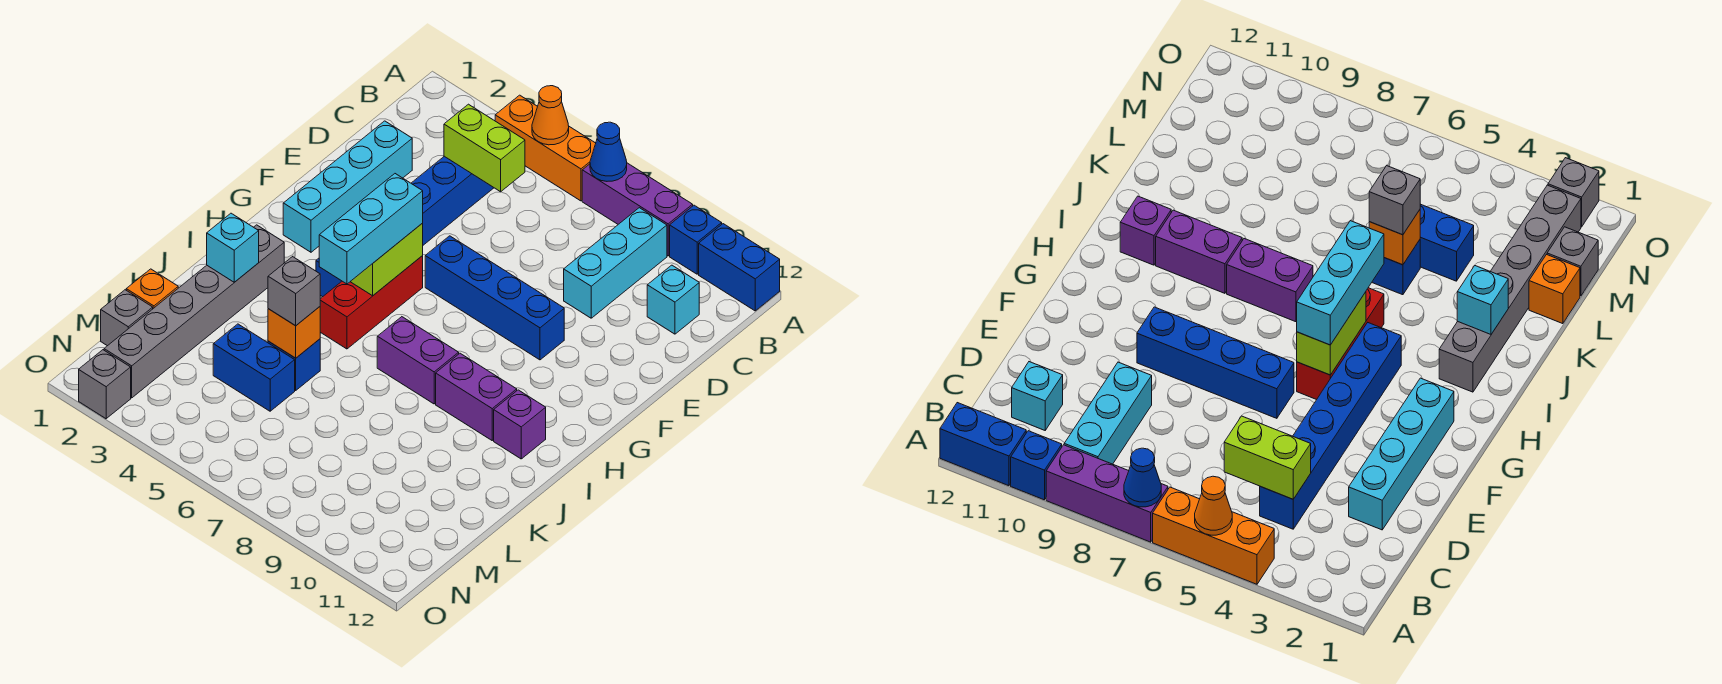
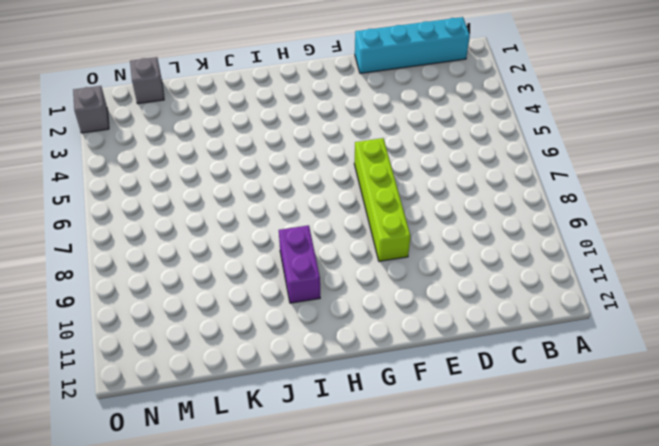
cyan 1x4 brick [355,17,470,73] -> cyan 1x4 brick moved to [283,121,412,252]
lime 1x4 brick [354,138,411,261] -> blue 1x4 brick [425,236,564,360]
none -> orange 1x3 brick [495,95,596,201]
none -> purple 1x3 brick [582,163,693,256]
none -> blue 1x1 brick [670,205,722,274]

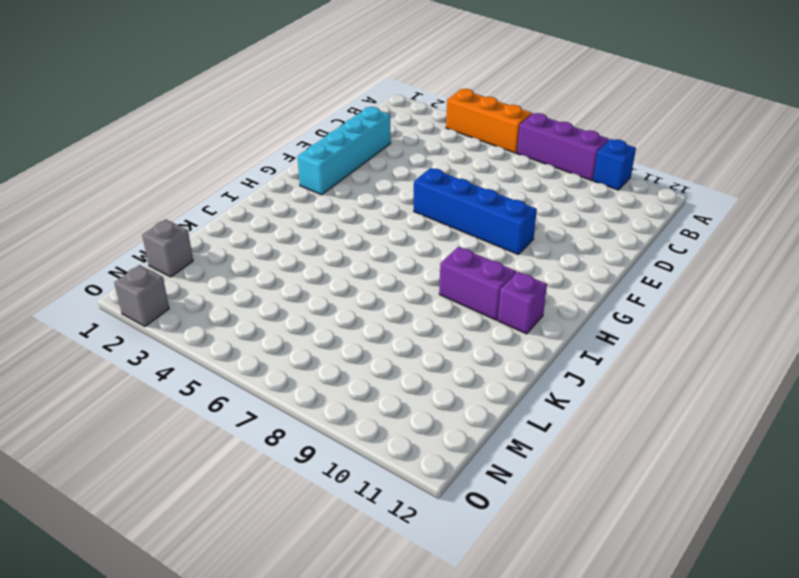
none -> blue 1x2 brick [699,224,780,311]
none -> cyan 1x3 brick [564,208,667,318]
none -> blue 1x6 brick [316,156,494,297]

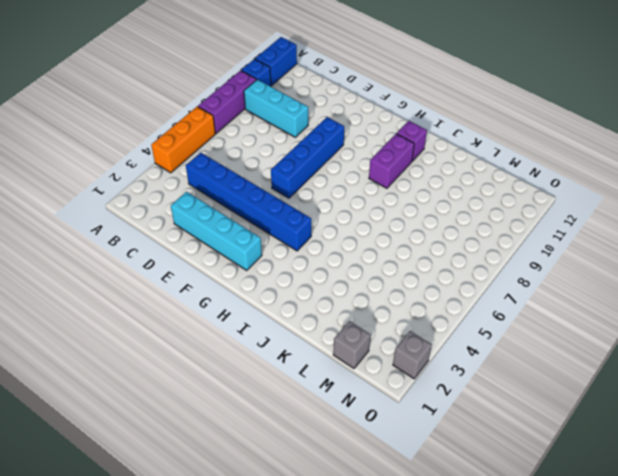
none -> cyan 1x1 brick [647,265,699,334]
none -> red 1x3 brick [320,256,423,349]
none -> grey 1x6 brick [104,225,284,398]

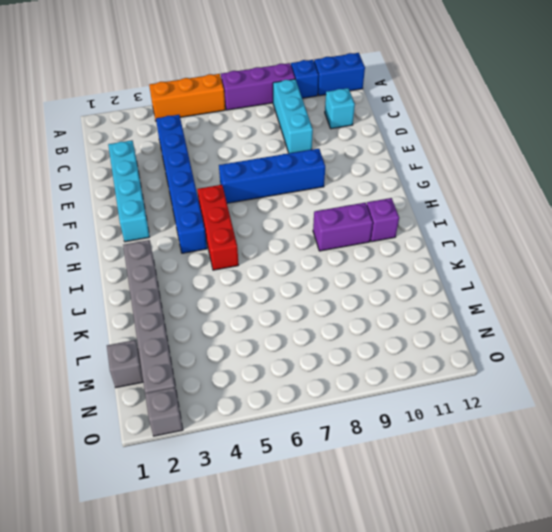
none -> purple 1x2 brick [377,317,459,404]
none -> blue 1x1 brick [268,339,320,390]
none -> orange 1x1 brick [126,269,178,308]

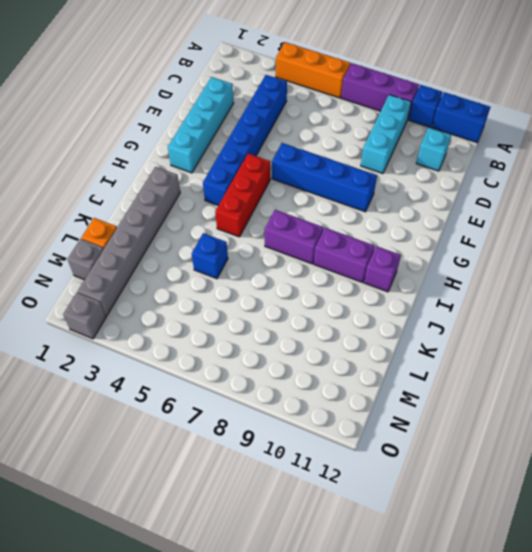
none -> blue 1x2 brick [213,324,295,411]
none -> orange 1x1 cone [532,86,569,145]
none -> blue 1x1 cone [590,122,627,181]

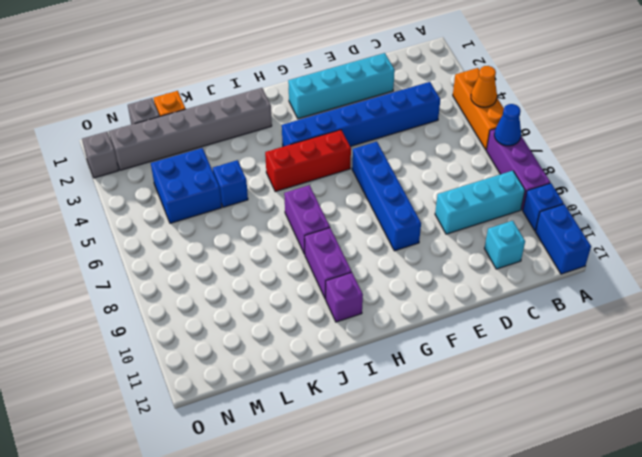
blue 2x2 brick [151,148,222,223] -> blue 1x2 brick [213,324,295,411]
none -> lime 1x2 brick [444,104,525,192]
none -> lime 1x2 brick [350,223,423,296]
none -> cyan 1x1 brick [207,213,259,282]

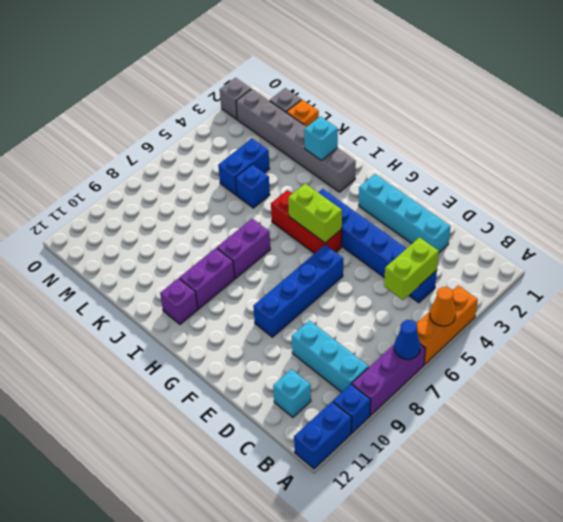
none -> orange 1x1 brick [268,307,320,358]
none -> cyan 1x3 brick [319,174,423,284]
none -> grey 1x1 brick [268,257,320,326]

